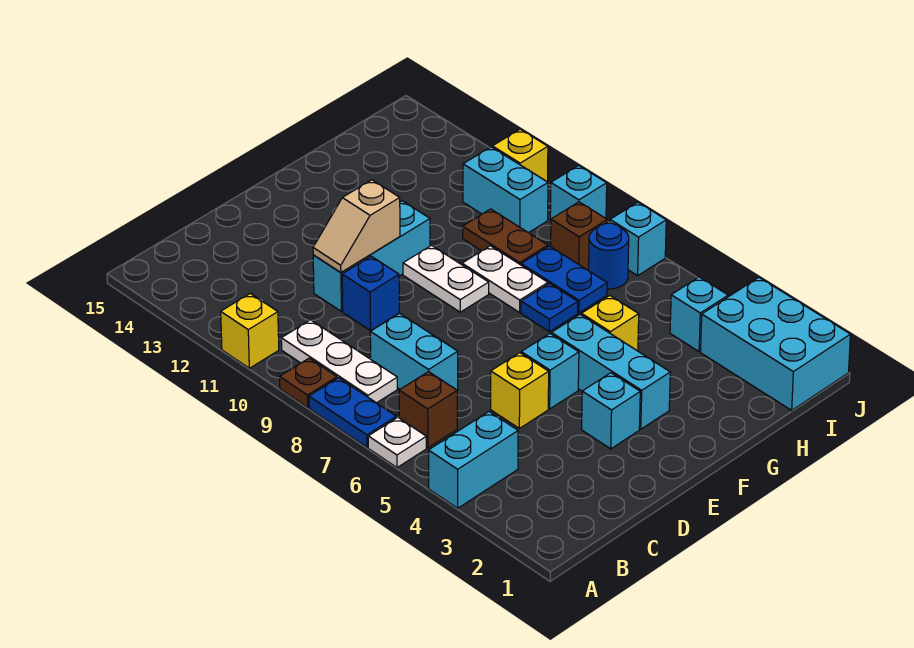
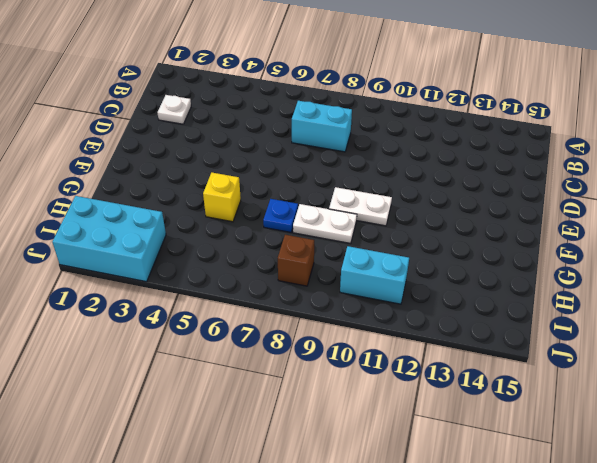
white 1x1 plate [157,95,191,124] -> white 1x1 plate moved to [368,417,426,467]
none -> cyan 1x2 brick [429,412,518,508]
none -> blue 1x2 plate [309,378,396,447]
none -> brown 1x1 plate [280,358,337,407]

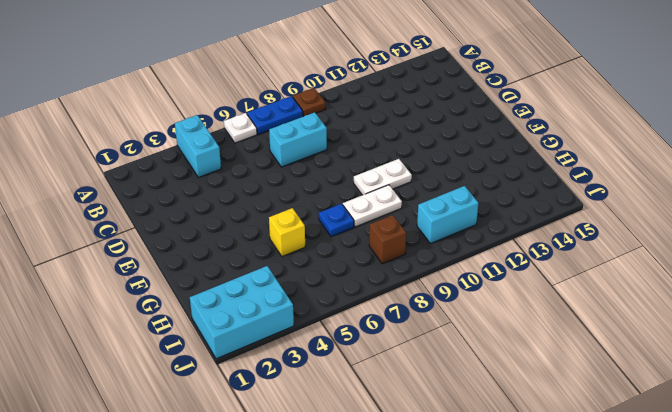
none -> yellow 1x1 brick [221,293,279,368]
none -> brown 1x1 brick [399,372,457,448]
none -> white 1x3 plate [281,320,397,403]

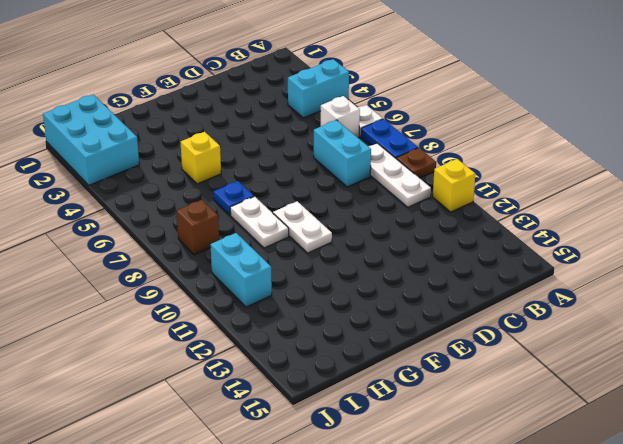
white 1x1 brick [321,96,360,137] -> brown 1x1 brick [399,372,457,448]
none -> yellow 1x1 brick [491,353,549,428]
none -> blue 1x1 brick [342,256,399,331]
none -> cyan 1x3 brick [313,201,430,311]

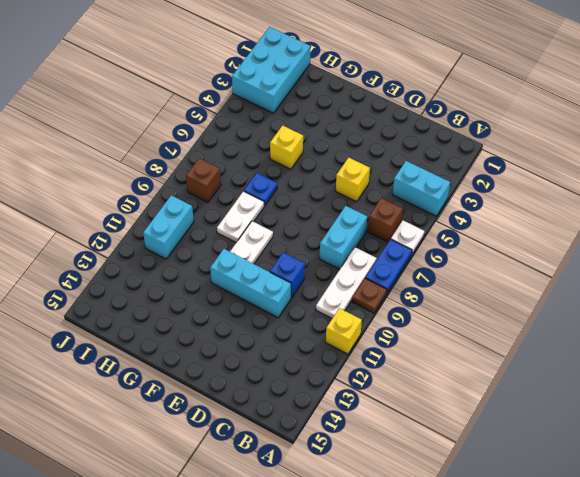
none -> cyan 1x1 brick [582,373,640,449]
none -> cyan 1x1 brick [521,334,579,409]
none -> cyan 1x3 brick [551,315,670,429]

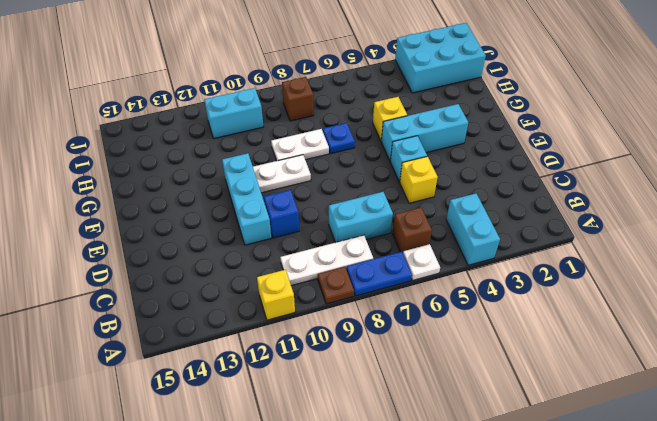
none -> cyan 1x1 brick [582,373,640,449]
none -> blue 1x2 plate [521,246,607,313]
none -> brown 1x2 plate [463,209,548,265]

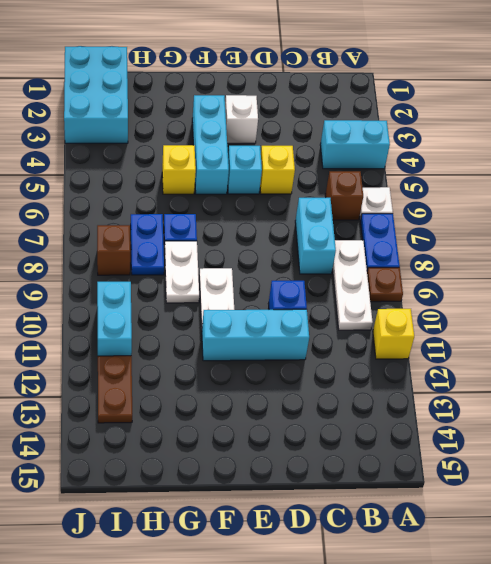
white 1x1 brick [225,95,258,143] -> cyan 1x1 brick [582,373,640,449]
brown 1x2 plate [98,356,132,423] -> brown 1x2 plate moved to [463,209,548,265]
none -> cyan 1x1 brick [670,277,728,352]
none -> blue 1x1 round brick [589,223,629,289]
none -> cyan 1x1 brick [610,202,666,276]

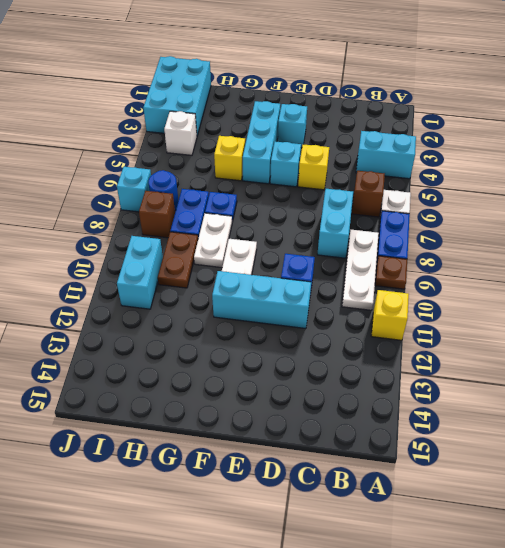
white 1x1 brick [164,111,197,155] -> cyan 1x1 brick [670,277,728,352]
none -> cyan 1x1 brick [550,165,607,221]
none -> yellow 1x1 brick [492,129,548,182]
none -> tan 1x2 slope [313,180,400,273]

